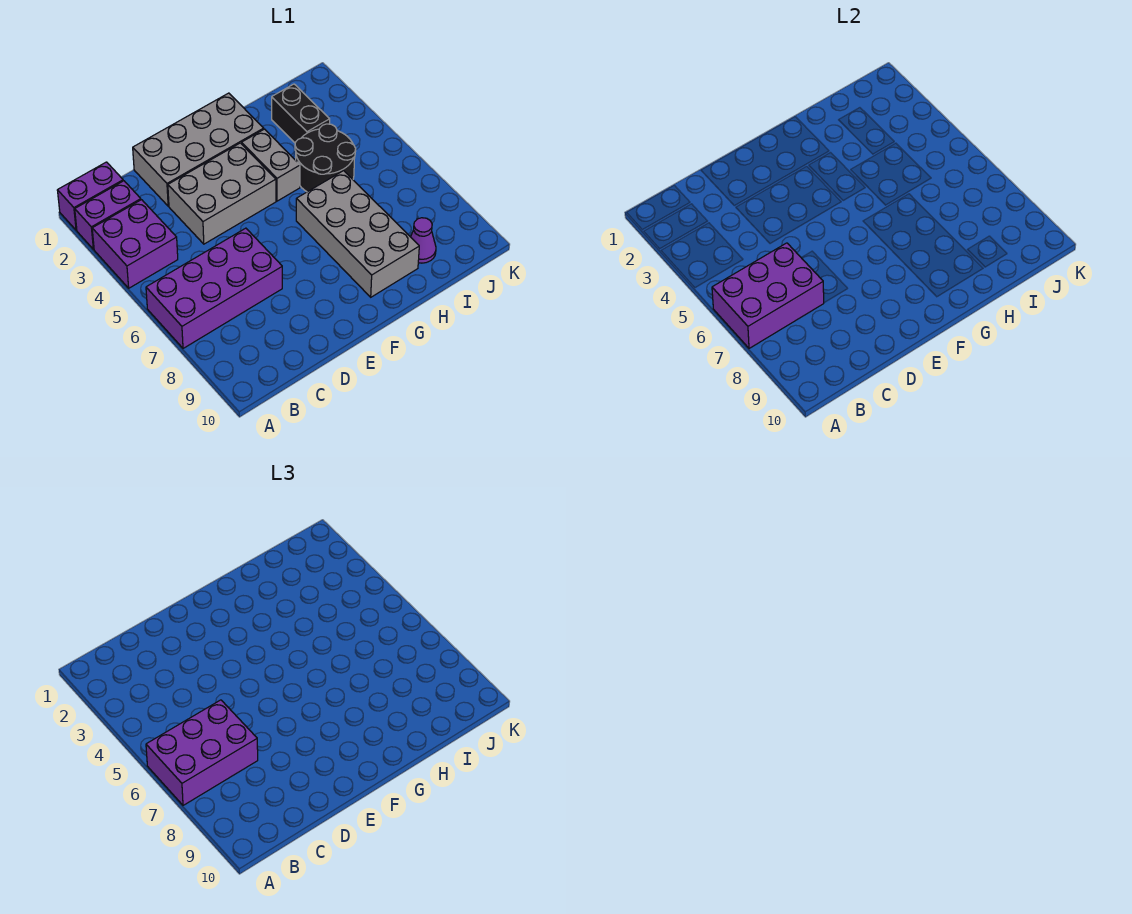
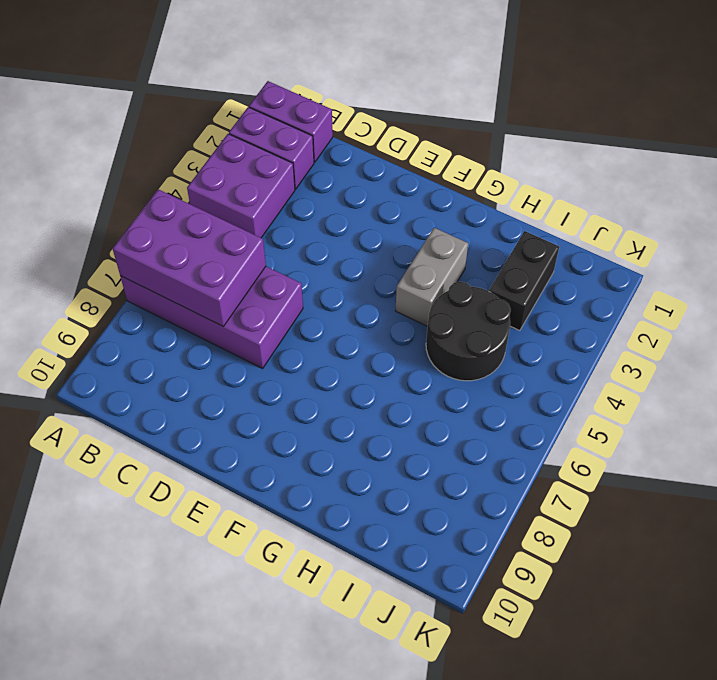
none -> grey 2x4 brick [133,93,264,206]
none -> grey 2x3 brick [168,143,276,244]
none -> grey 2x4 brick [296,171,419,297]

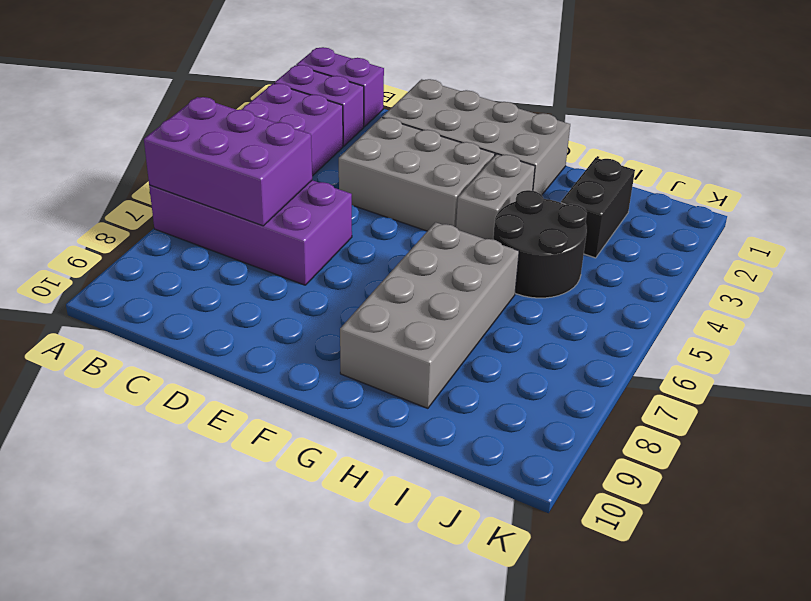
none -> purple 1x1 cone [411,218,436,263]
none -> purple 2x3 brick [146,700,258,805]

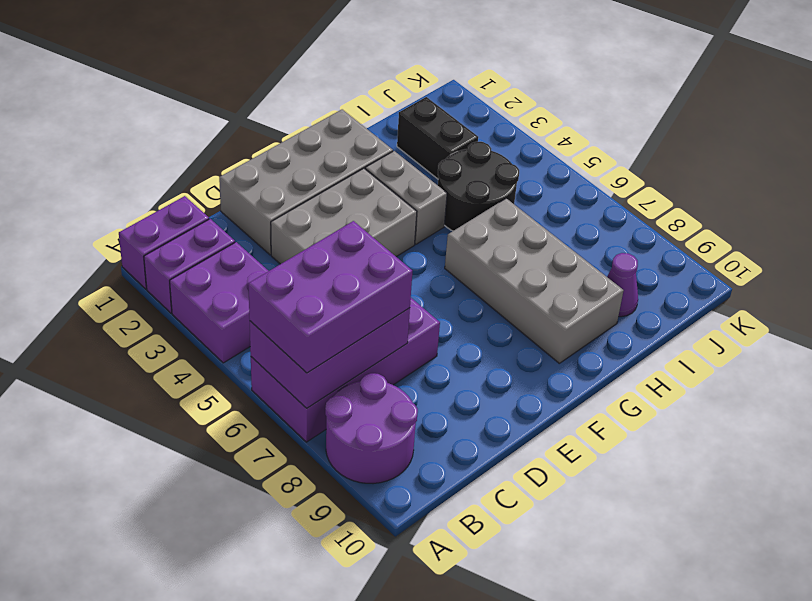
purple 2x2 round brick [325,373,418,484] -> none

